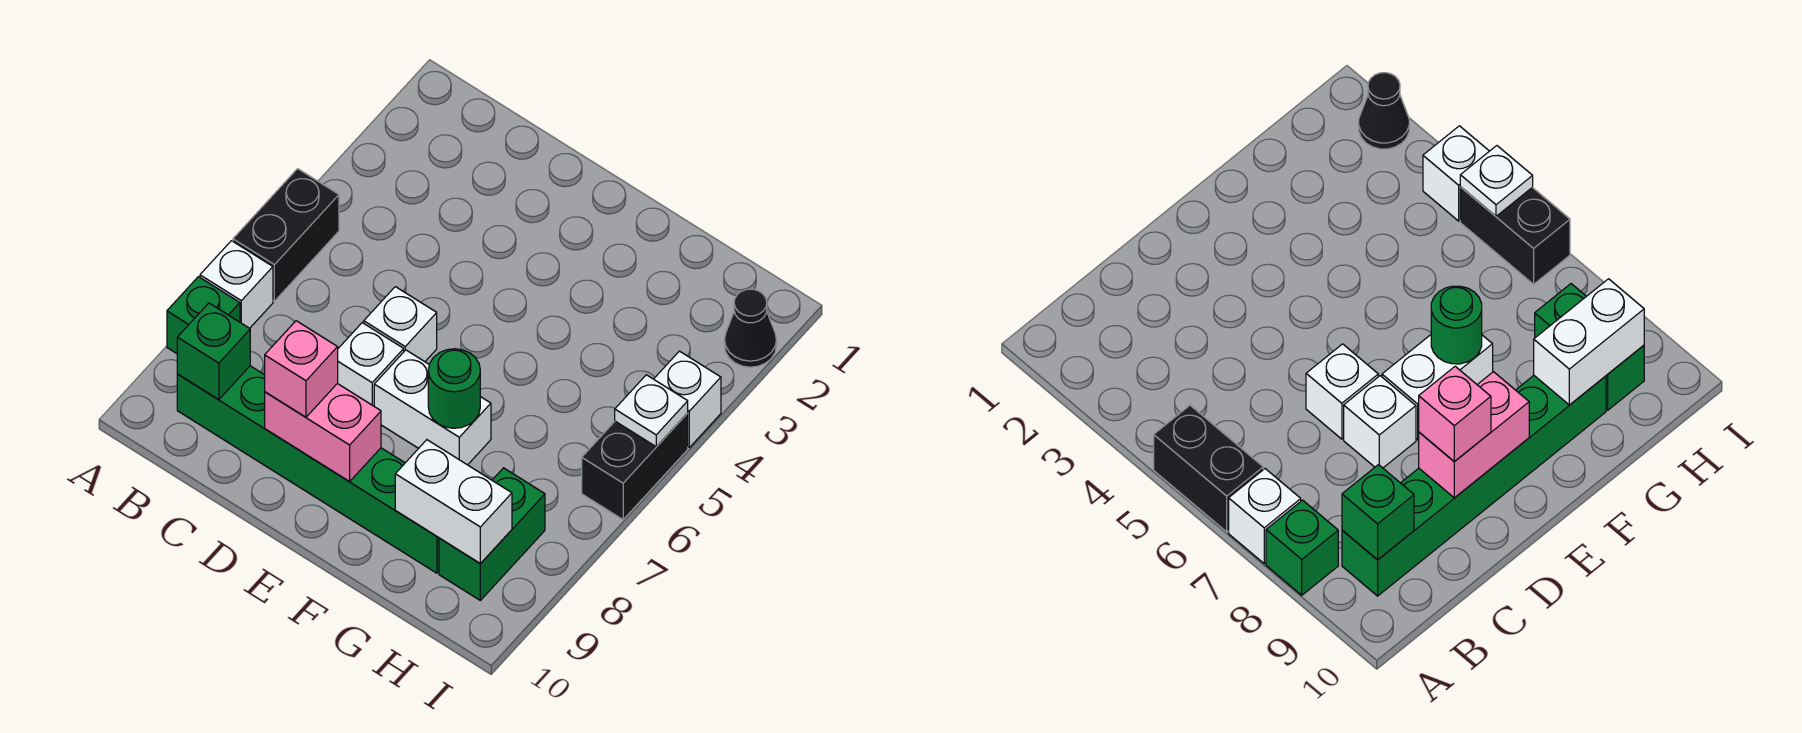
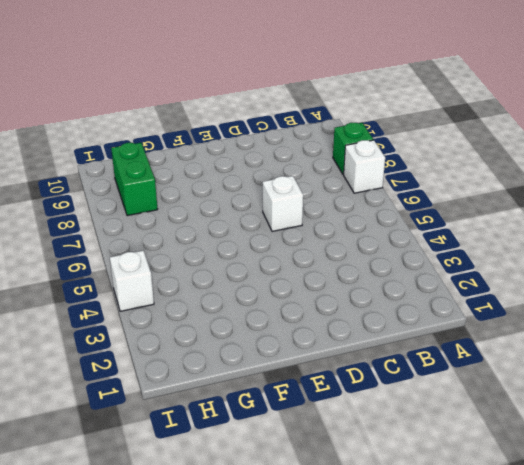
none -> black 1x2 brick [233,169,339,301]
none -> green 1x6 brick [177,366,439,573]
none -> white 1x1 brick [337,323,404,406]

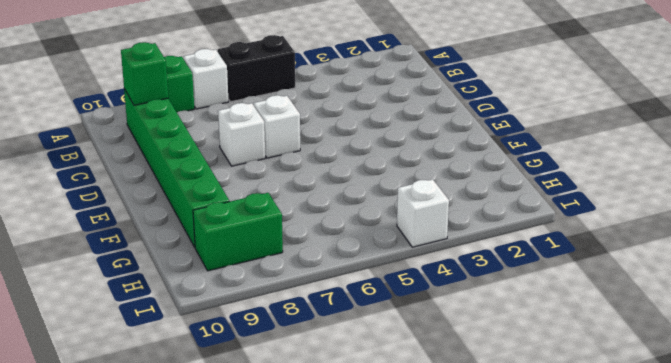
none -> white 1x2 brick [374,350,491,465]
none -> black 1x1 cone [724,289,777,367]
none -> black 1x2 brick [582,413,688,520]

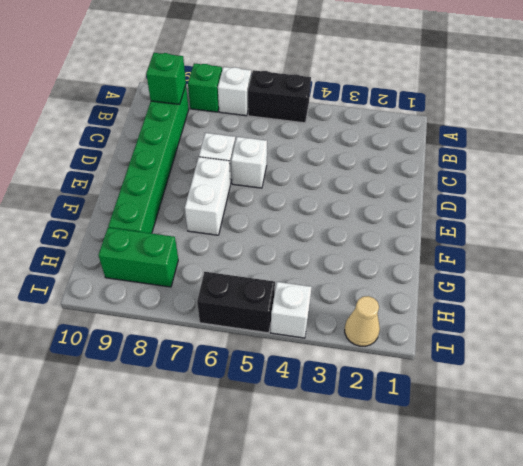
tan 1x1 cone [345,296,380,346] -> black 1x1 cone [724,289,777,367]
none -> pink 1x2 brick [265,384,381,482]
none -> green 1x1 round brick [428,349,480,428]
none -> white 1x2 brick [395,440,512,564]

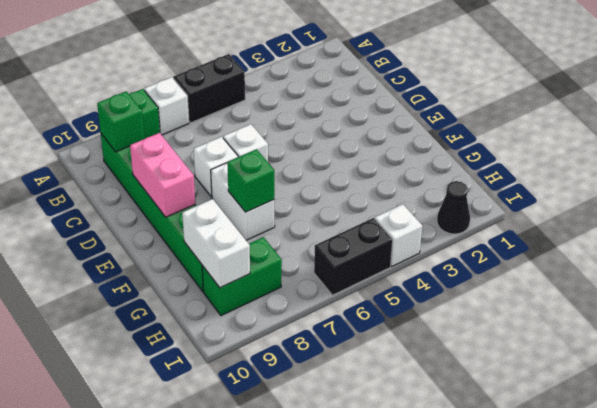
green 1x1 brick [227,149,274,212] -> green 1x1 round brick [428,349,480,428]
none -> white 1x1 plate [615,375,688,447]
none -> pink 1x1 brick [265,321,338,417]

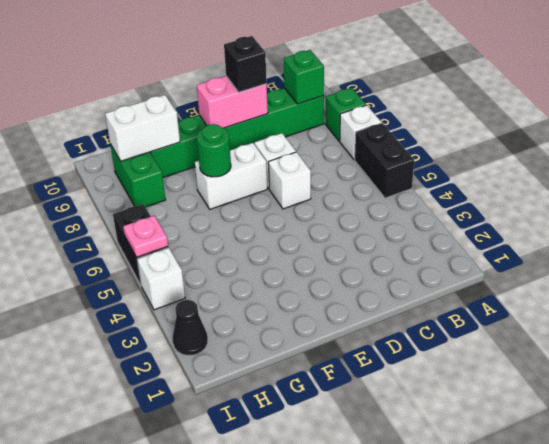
black 1x1 brick [224,36,267,92] -> pink 1x1 brick [265,321,338,417]
pink 1x1 plate [123,215,168,257] -> white 1x1 plate [615,375,688,447]

